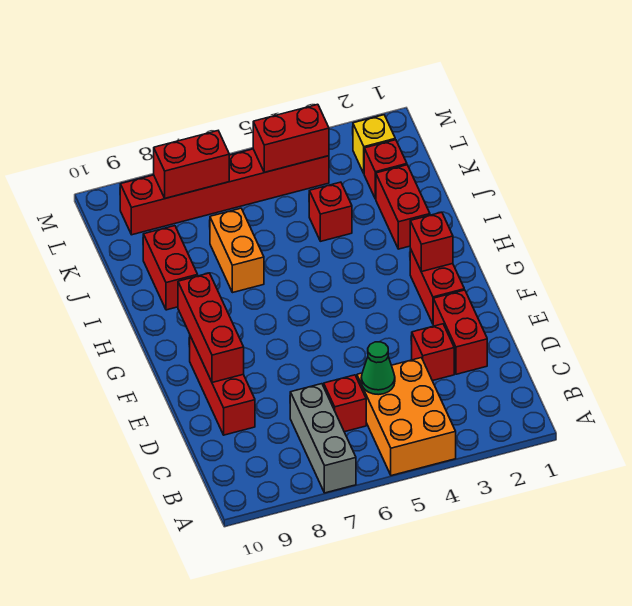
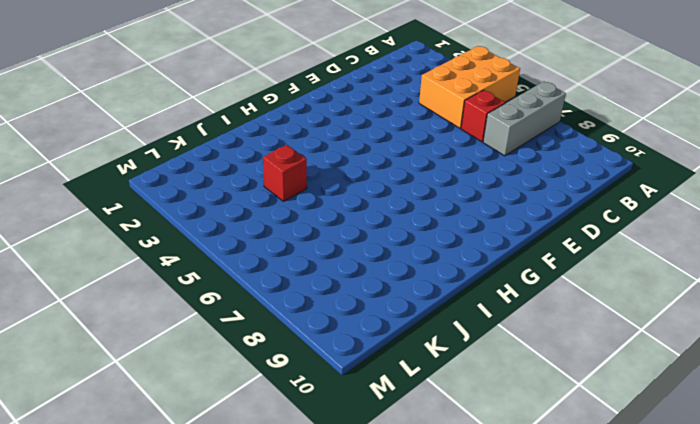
none -> red 1x2 brick [433,290,487,374]
none -> red 1x1 brick [412,324,454,381]
none -> red 1x3 brick [190,336,255,435]

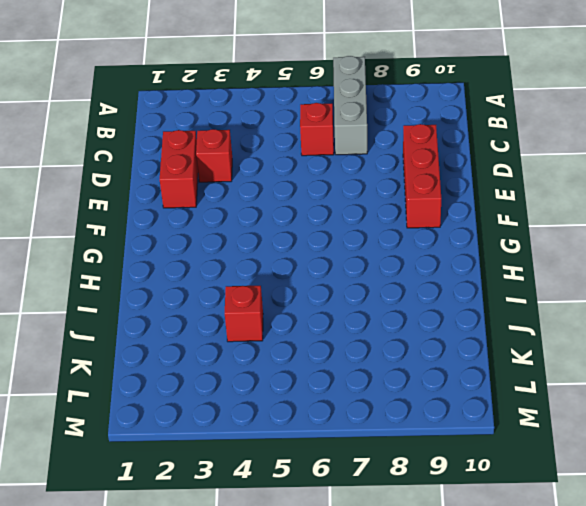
none -> orange 2x3 brick [357,358,456,476]
none -> red 1x2 brick [410,249,464,324]
none -> red 1x2 brick [376,165,430,249]

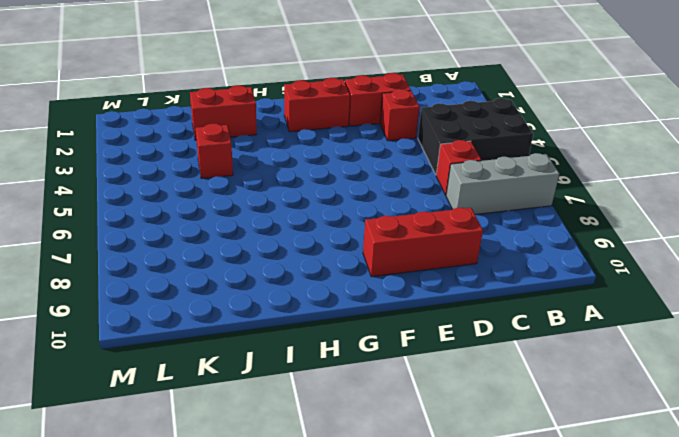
black 2x3 brick [418,98,533,175] -> orange 2x3 brick [357,358,456,476]
none -> orange 1x2 brick [210,208,264,293]
none -> red 1x2 brick [143,226,198,310]
none -> red 1x1 brick [364,140,407,199]

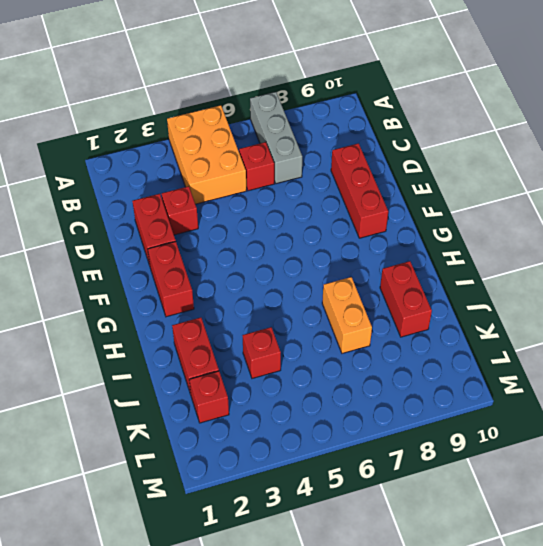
none -> yellow 1x1 brick [353,115,395,173]
none -> red 1x6 brick [120,149,329,235]
none -> green 1x1 cone [361,342,395,395]

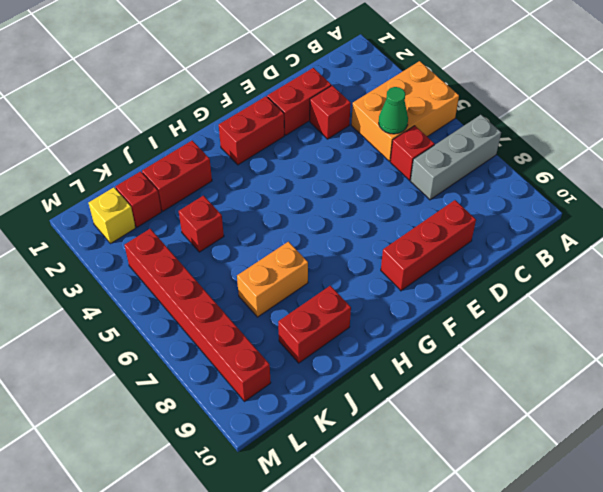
none -> red 1x3 brick [178,273,244,382]
none -> red 1x1 brick [410,212,453,272]
none -> red 1x2 brick [253,104,329,172]

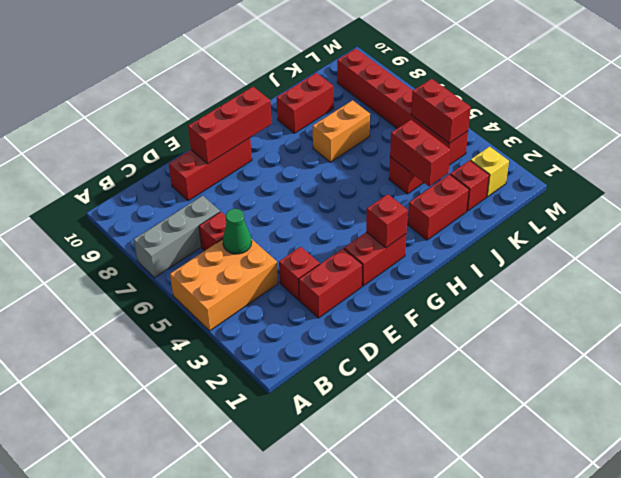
red 1x2 brick [390,120,451,186] -> red 1x2 brick moved to [154,131,229,198]

